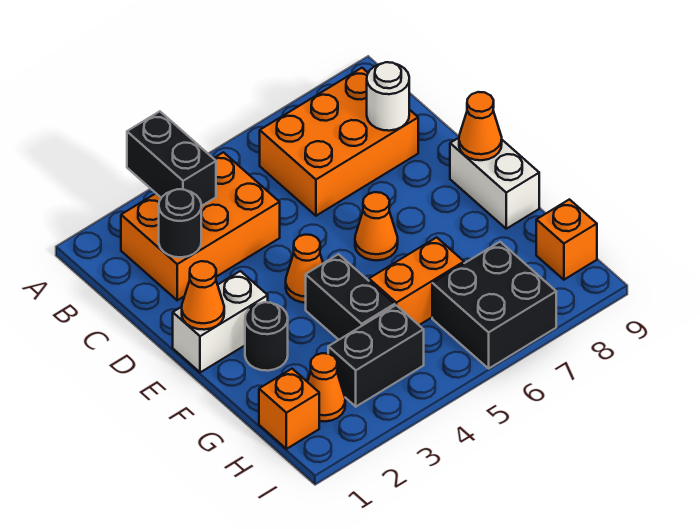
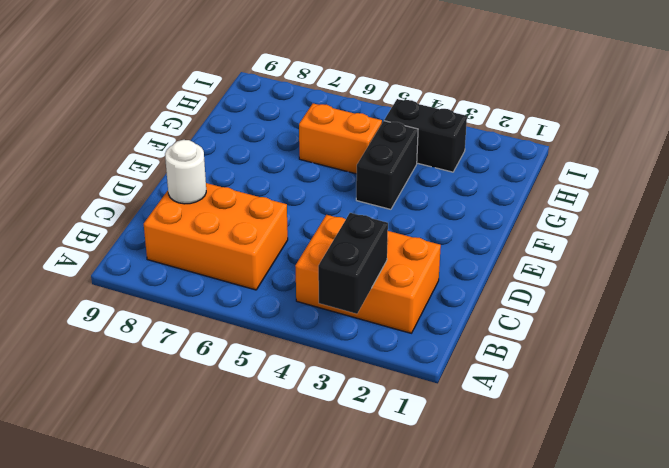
none -> white 1x2 brick [173,271,268,373]
none -> orange 1x1 cone [286,235,323,303]
none -> orange 1x1 cone [355,192,398,260]

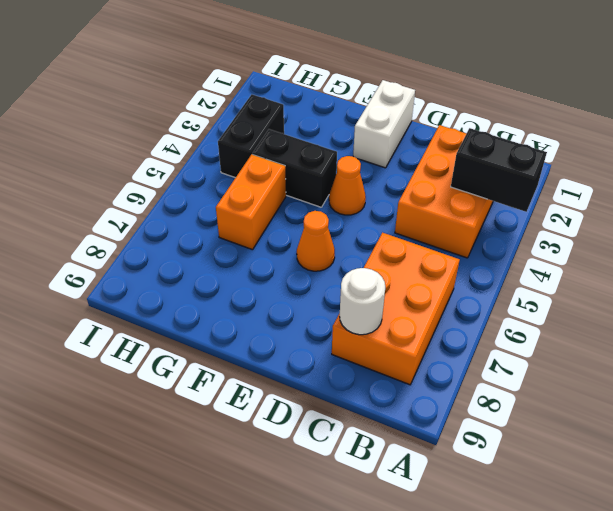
none -> white 1x2 brick [450,138,539,229]
none -> black 1x1 round brick [245,302,288,371]
none -> orange 1x1 brick [259,369,319,449]

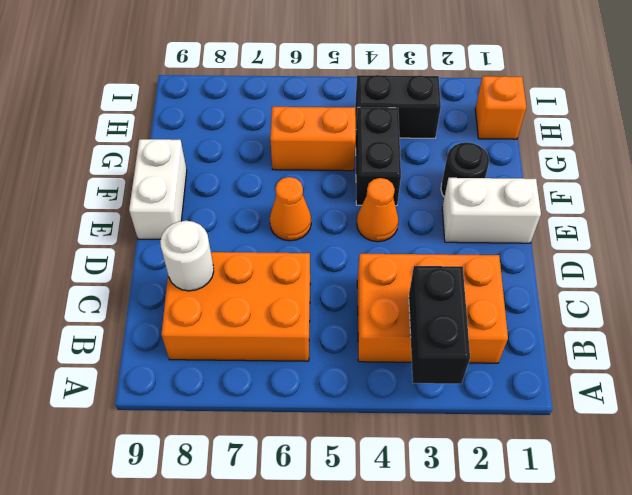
none -> orange 1x1 cone [308,353,345,422]
none -> black 2x2 brick [432,242,556,368]
none -> orange 1x1 brick [536,199,597,280]

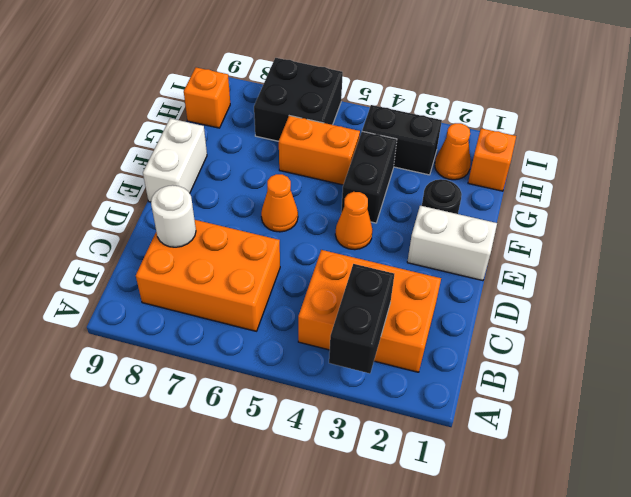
none -> black 1x1 round brick [159,189,201,257]
none -> orange 1x1 cone [182,261,224,330]
none -> orange 1x1 cone [459,92,502,160]

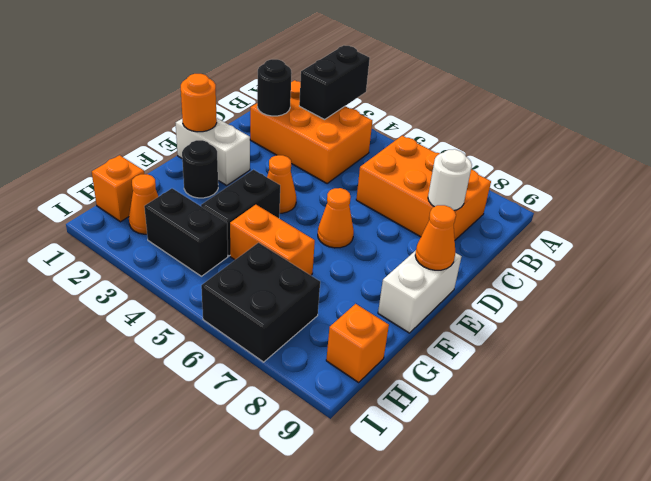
orange 1x1 round brick [181,74,217,132] -> orange 1x1 cone [182,261,224,330]

